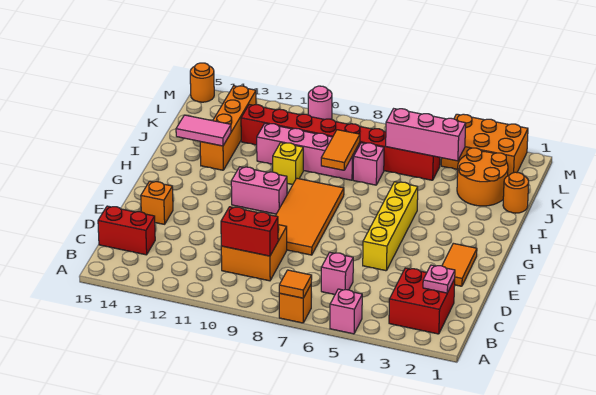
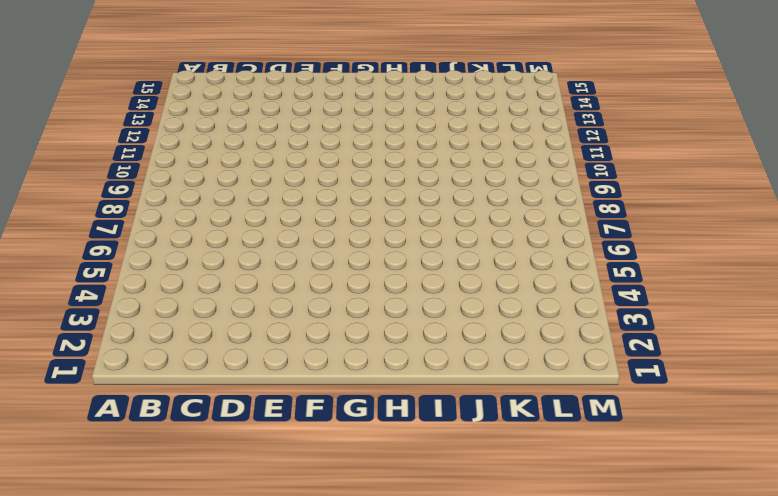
none -> pink 1x1 brick [330,289,362,334]
none -> orange 1x1 brick [279,285,311,323]
none -> red 2x2 brick [389,268,455,334]

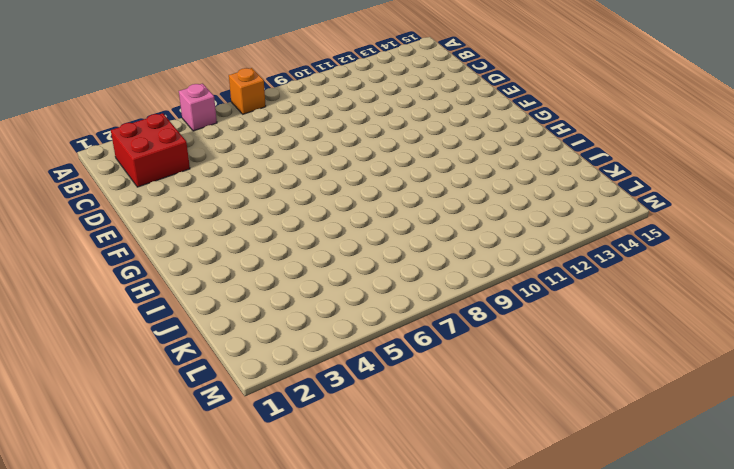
none -> pink 1x1 brick [321,252,353,294]
none -> orange 2x2 brick [221,225,287,281]
none -> red 1x2 brick [98,206,155,255]

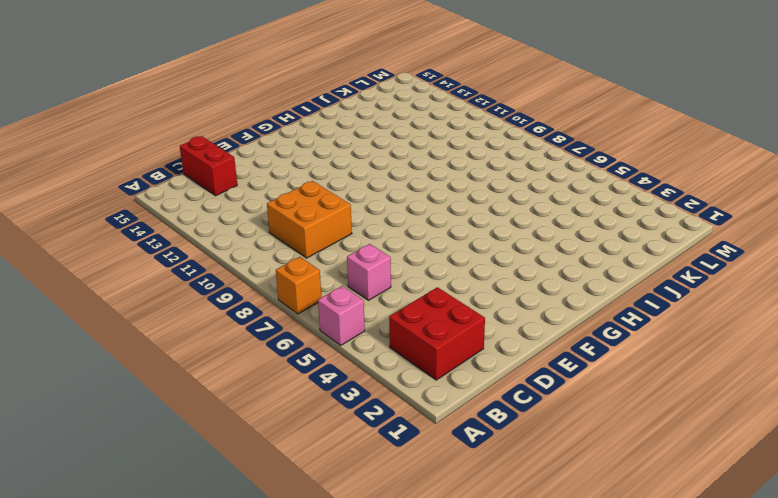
none -> orange 1x2 tile [442,243,477,286]
none -> yellow 1x4 brick [363,182,418,271]
none -> orange 2x4 tile [276,178,344,255]

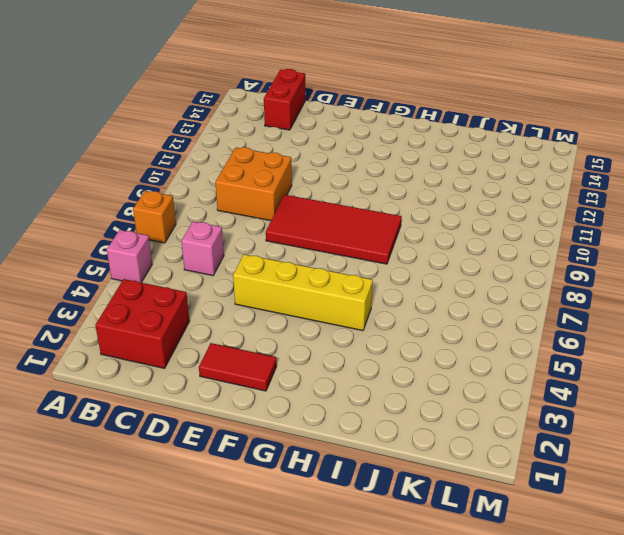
red 1x2 tile [199,343,277,391] -> orange 1x2 tile [442,243,477,286]
red 2x4 tile [266,195,402,264] -> orange 2x4 tile [276,178,344,255]
none -> orange 1x1 brick [141,181,173,224]
none -> pink 1x2 brick [231,167,287,214]
none -> yellow 1x1 brick [273,143,303,185]

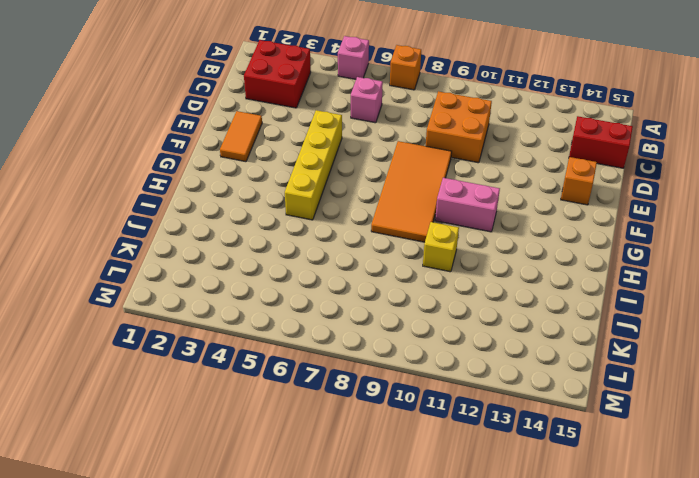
none -> orange 1x4 brick [200,86,256,170]
none -> orange 1x1 round brick [503,172,529,213]
none -> orange 2x2 round brick [457,148,508,206]

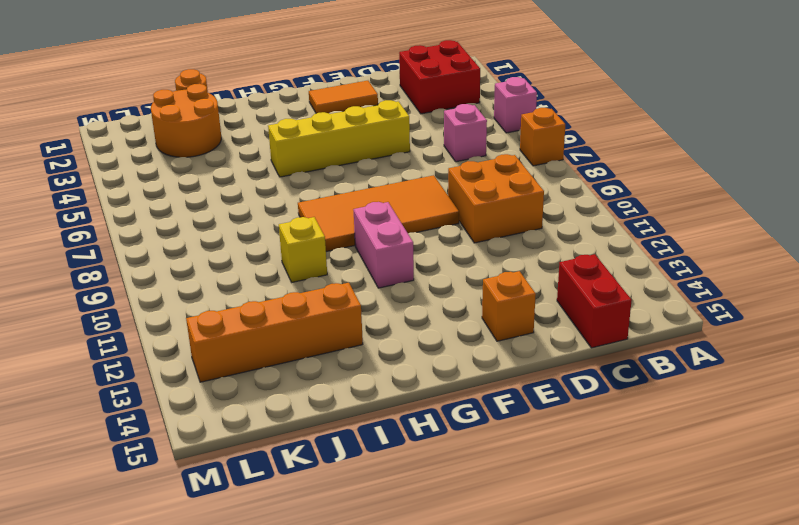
none -> pink 1x1 brick [353,143,384,185]
none -> pink 1x4 brick [257,124,360,180]
none -> red 1x8 brick [241,105,440,180]

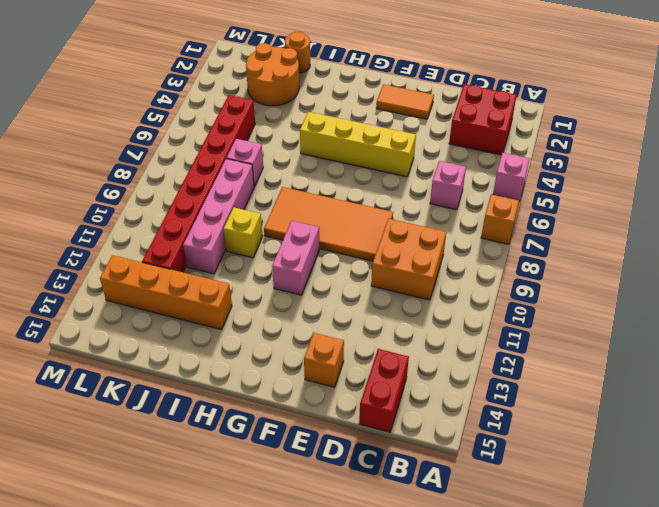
none -> orange 2x3 brick [441,114,528,176]
none -> pink 1x1 round brick [308,86,332,120]
none -> orange 1x1 round brick [190,63,214,102]

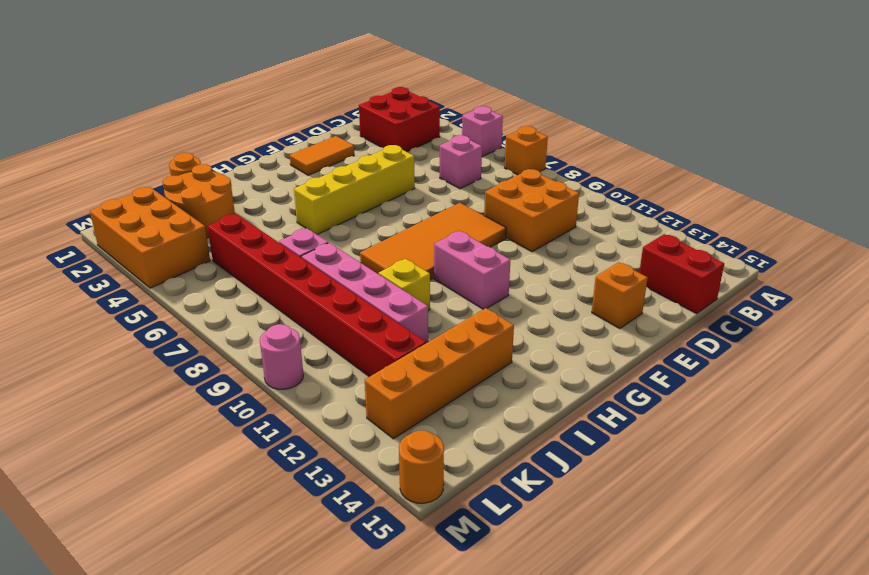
none -> orange 1x1 tile [279,270,312,298]
none -> pink 1x1 plate [423,265,455,293]
none -> red 1x2 brick [221,207,278,256]

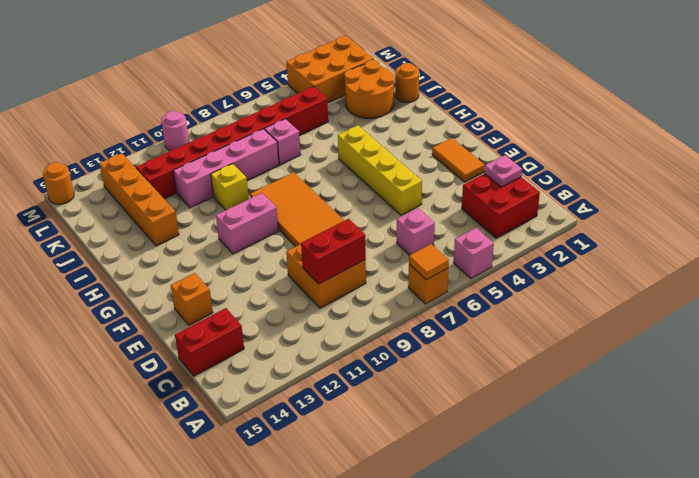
none -> orange 1x2 tile [321,130,360,170]
none -> pink 1x2 tile [176,115,231,146]
none -> pink 1x3 brick [386,109,466,161]

